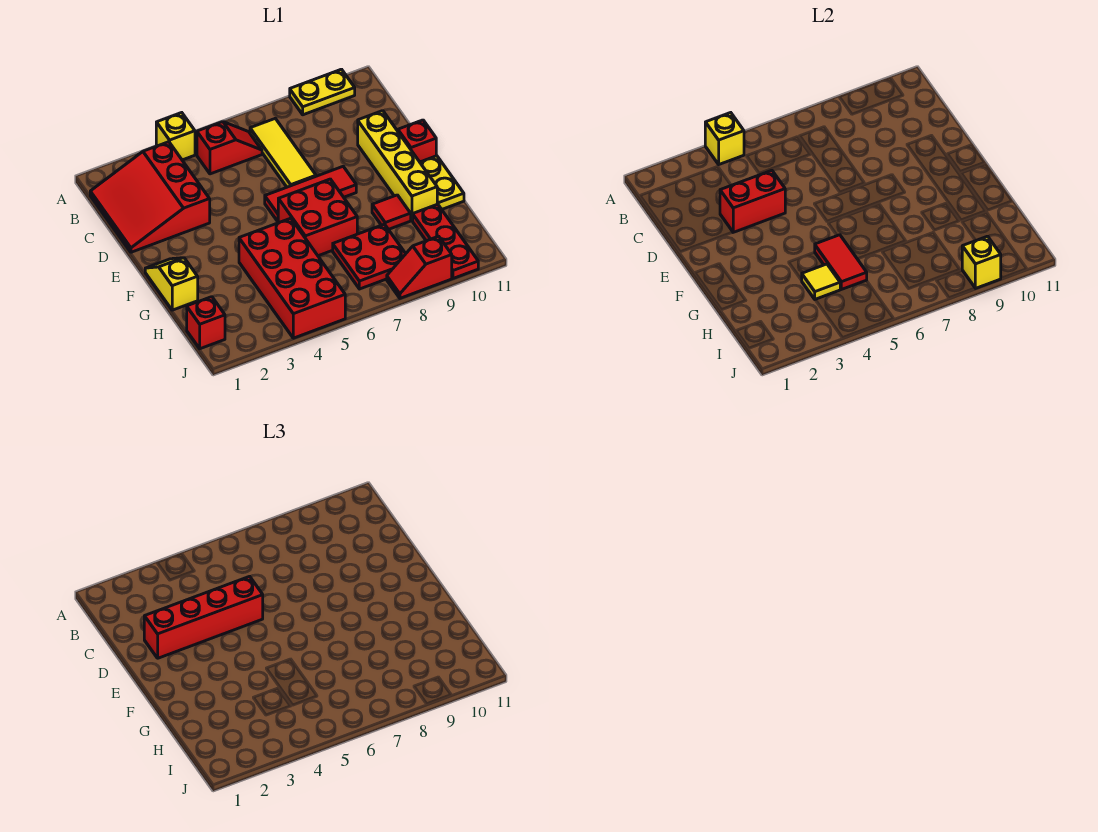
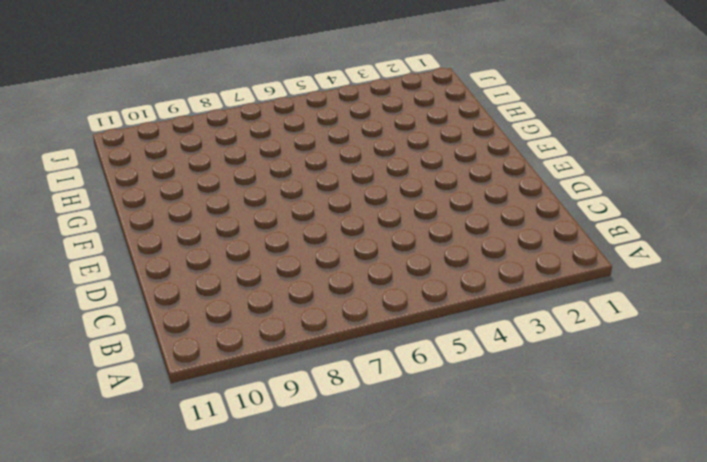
none -> yellow 1x1 brick [156,113,195,160]
none -> yellow 1x2 plate [290,69,355,115]
none -> red 3x3 slope [90,142,210,252]

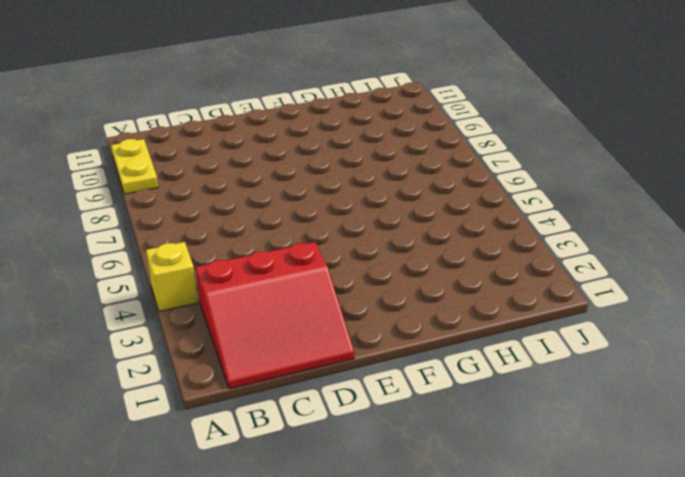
none -> red 1x2 slope [197,122,262,174]
none -> yellow 1x3 tile [250,119,316,187]
none -> yellow 1x4 brick [358,111,437,221]

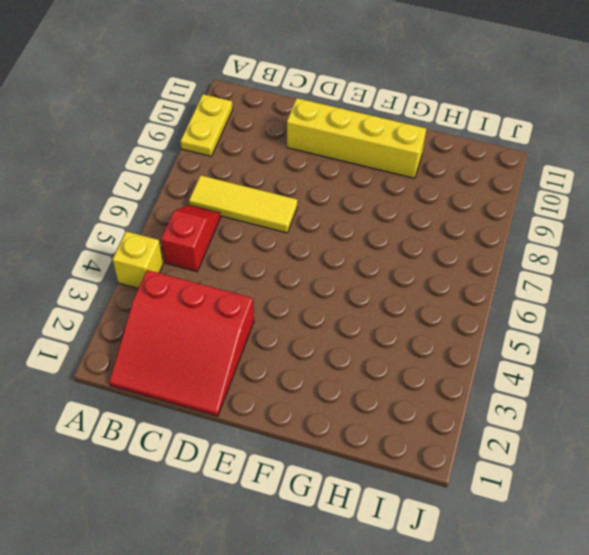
none -> red 1x3 tile [265,167,356,222]
none -> red 1x1 brick [398,120,436,162]
none -> yellow 1x2 slope [145,258,198,310]

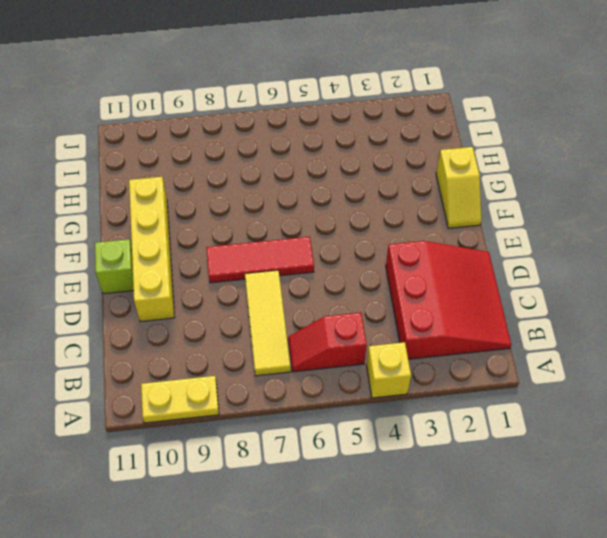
lime 1x1 brick [95,239,134,294] -> red 1x1 brick [398,120,436,162]
none -> red 2x2 brick [278,179,357,256]
none -> yellow 1x2 plate [420,156,464,209]
none -> red 2x4 brick [239,218,345,338]

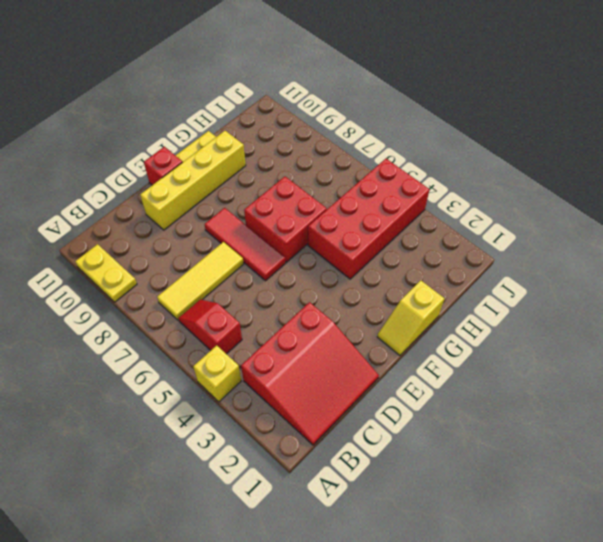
none -> red 1x1 tile [372,195,411,229]
none -> red 2x2 plate [333,224,406,289]
none -> red 1x3 plate [413,204,478,278]

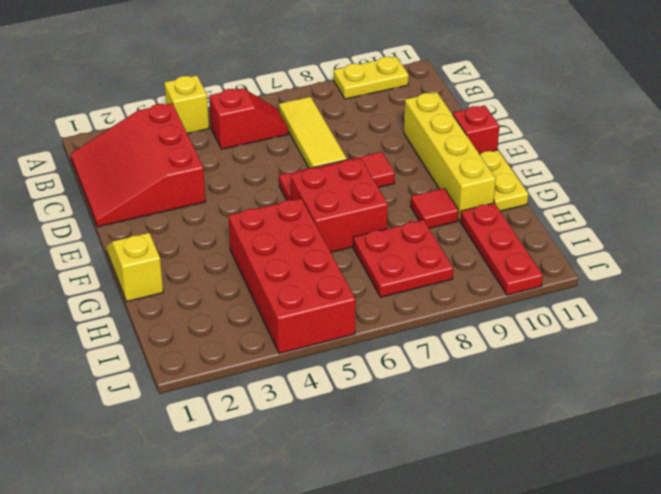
none -> red 1x1 brick [187,297,225,349]
none -> red 1x2 slope [387,236,452,298]
none -> yellow 1x1 brick [705,113,744,164]

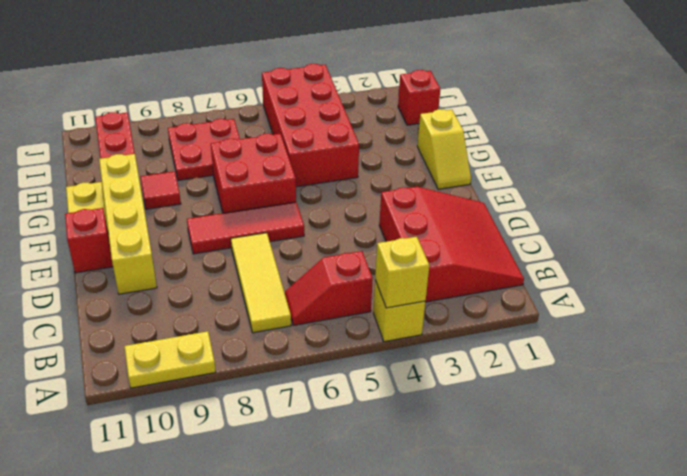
none -> red 1x2 slope [387,236,452,298]
none -> red 1x2 brick [720,170,785,232]
none -> red 1x2 tile [815,235,867,289]

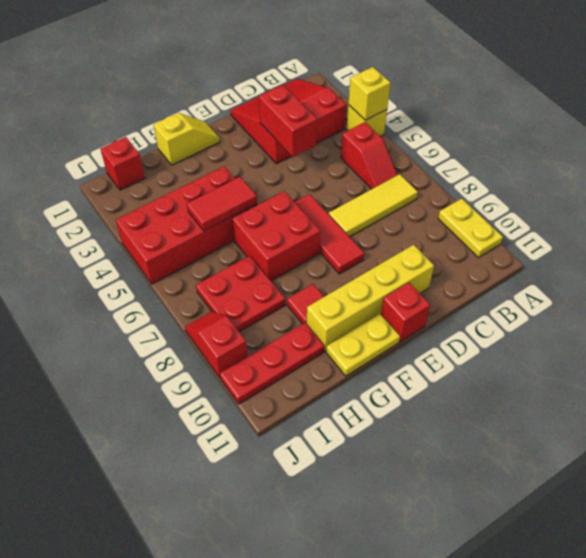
none -> yellow 1x1 tile [802,264,840,300]
none -> yellow 1x1 brick [962,236,1001,288]
none -> red 1x4 brick [144,576,263,658]

